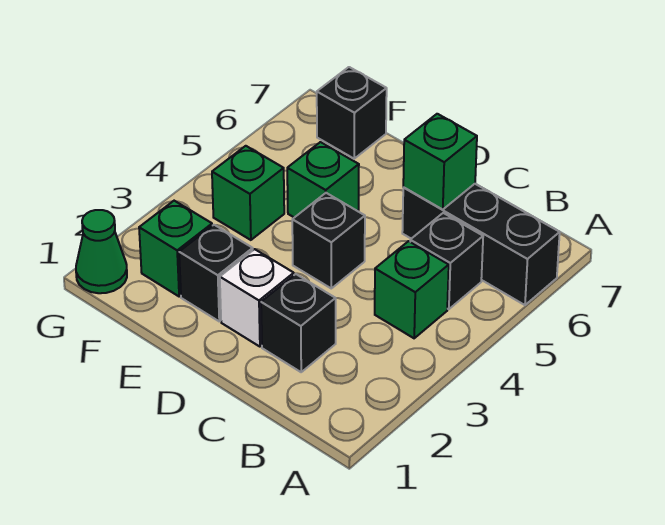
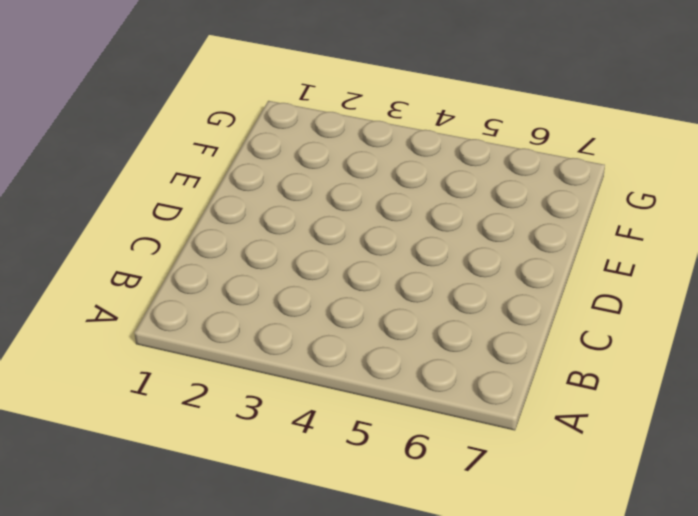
none -> black 1x3 brick [402,184,560,305]
none -> green 1x1 brick [375,241,449,338]
none -> black 1x1 brick [410,213,483,309]

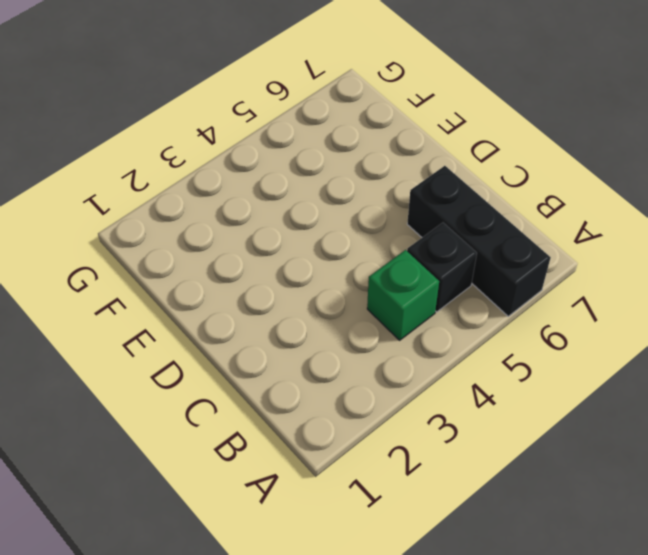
none -> black 1x1 brick [261,274,336,372]
none -> white 1x1 brick [220,249,294,347]
none -> black 1x1 brick [292,193,365,288]

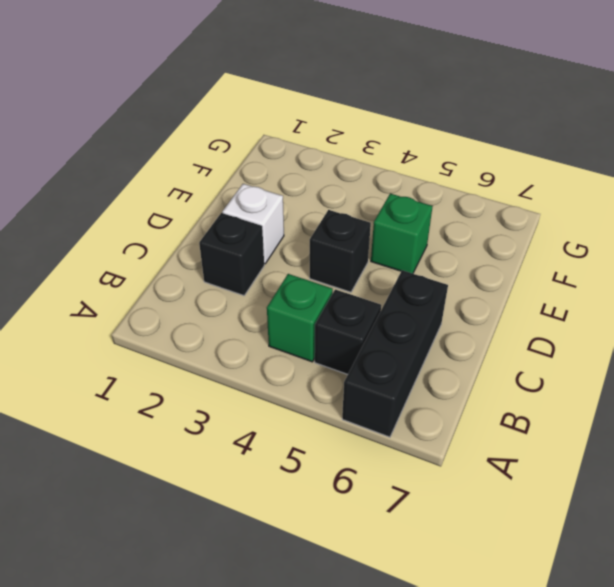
none -> black 1x1 brick [179,225,253,321]
none -> green 1x1 brick [139,201,212,296]
none -> green 1x1 brick [212,146,284,240]

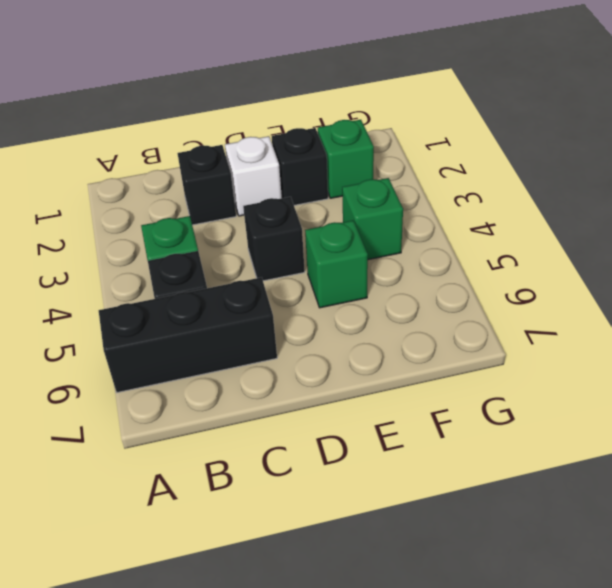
none -> black 1x1 brick [317,67,387,159]
none -> green 1x1 cone [76,210,127,293]
none -> green 1x1 brick [403,114,477,210]

